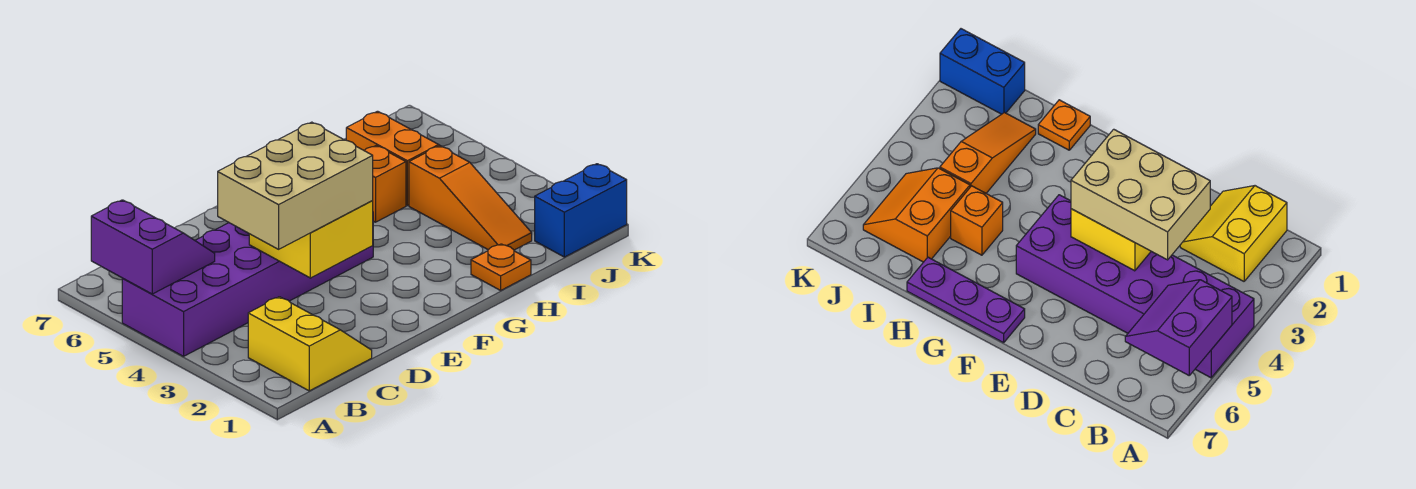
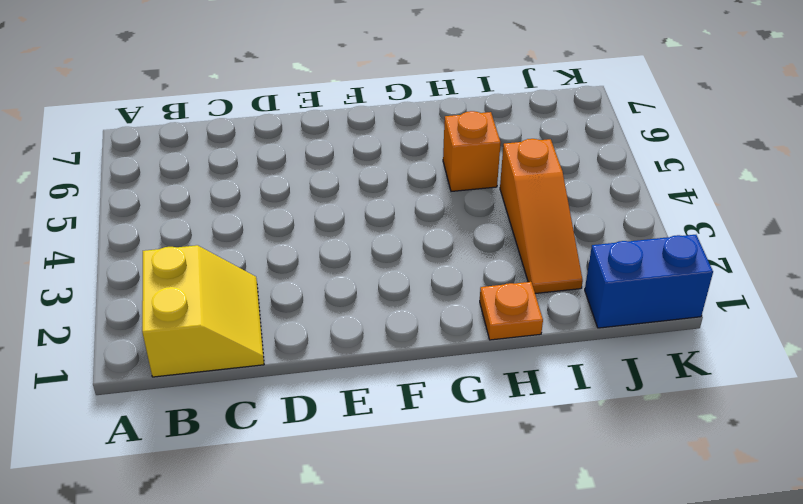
none -> purple 2x6 brick [122,223,373,356]
none -> purple 1x3 plate [907,257,1025,343]

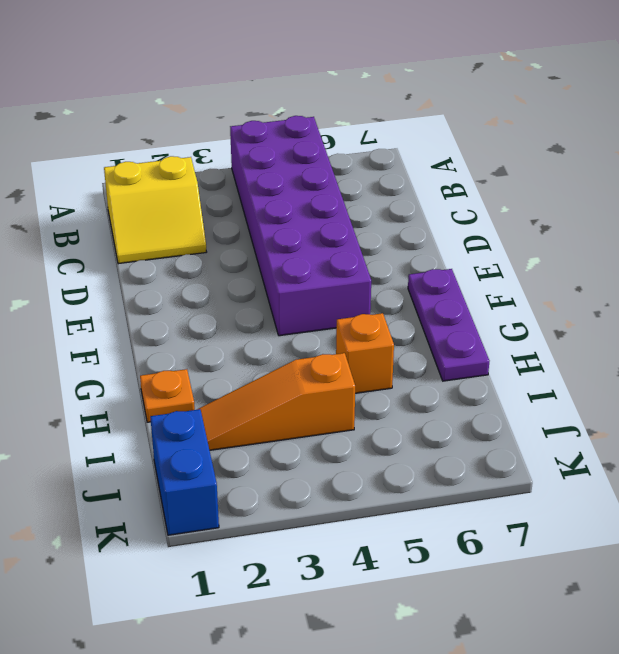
none -> orange 2x2 slope [346,111,442,206]
none -> purple 2x2 slope [91,200,215,294]

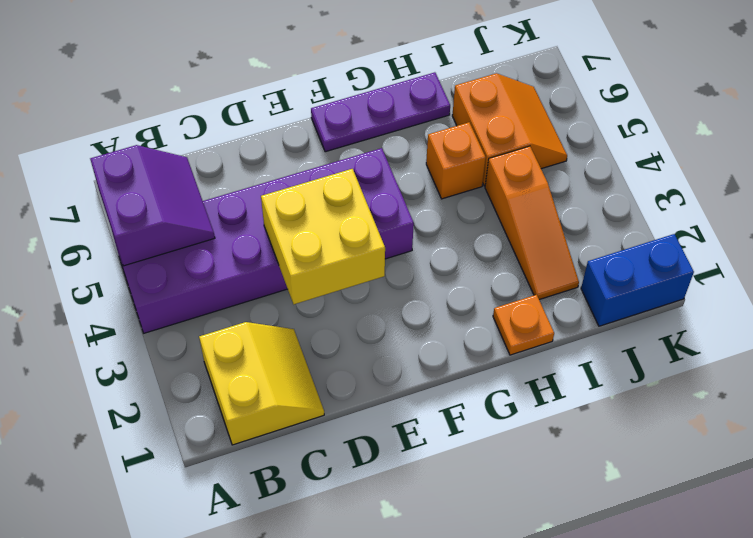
none -> tan 2x3 brick [218,122,373,249]

